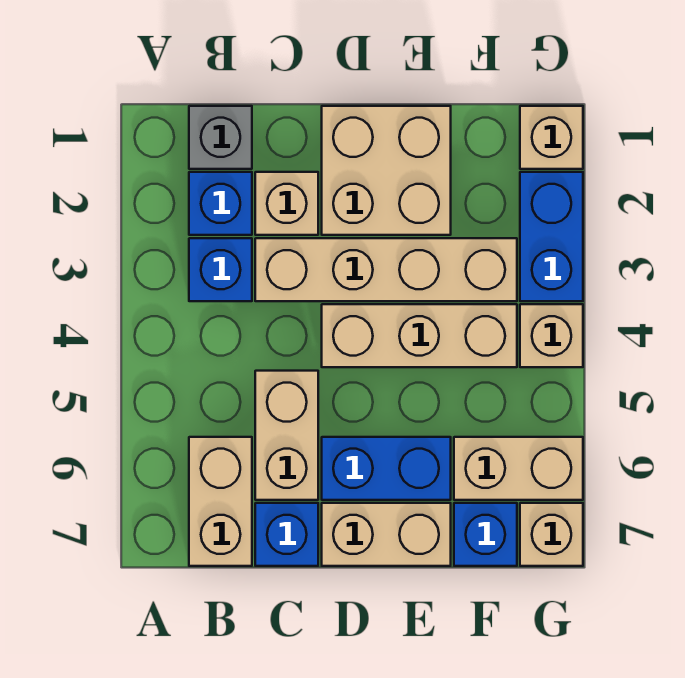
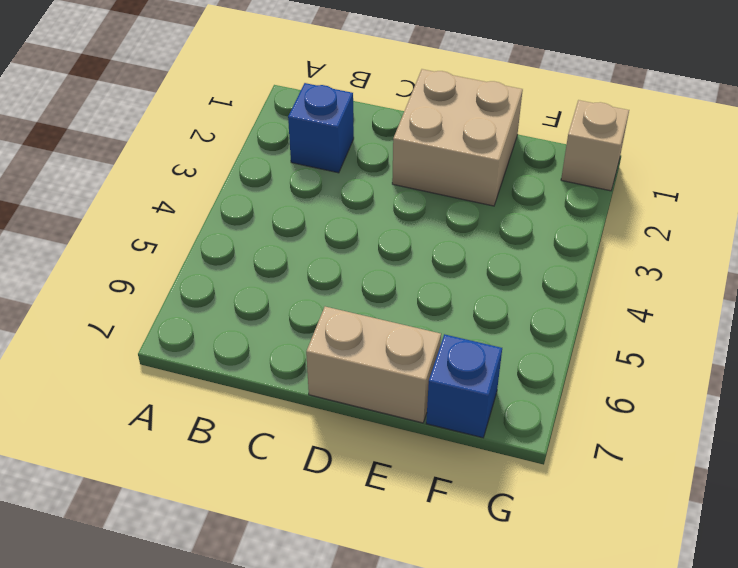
none -> grey 1x1 brick [189,106,252,169]
none -> blue 1x1 brick [189,238,252,301]
none -> tan 1x2 brick [189,437,252,566]

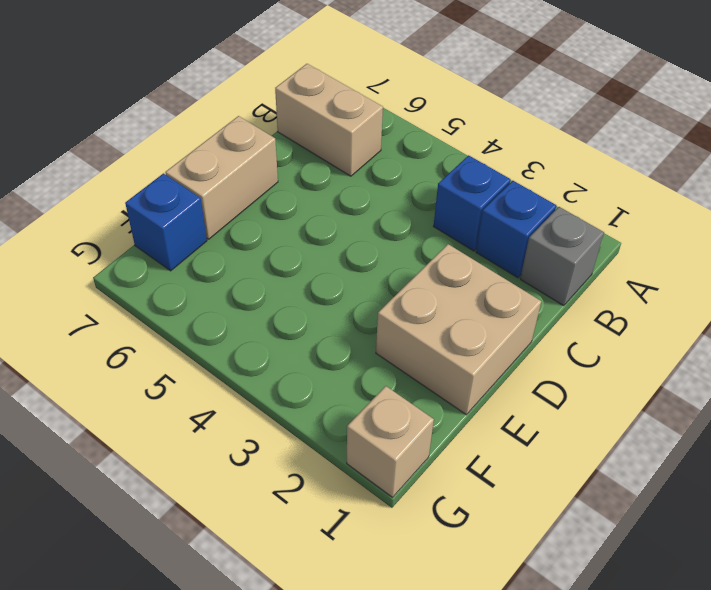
none -> tan 1x1 brick [255,172,318,235]
none -> tan 1x4 brick [255,238,517,301]
none -> tan 1x2 brick [255,371,318,500]

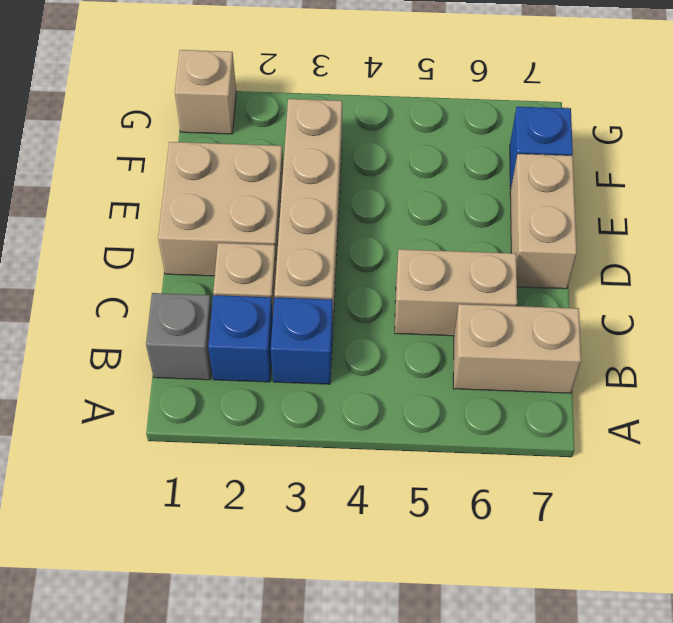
none -> blue 1x1 brick [255,503,318,566]
none -> tan 1x3 brick [322,304,517,367]
none -> blue 1x2 brick [322,437,451,500]

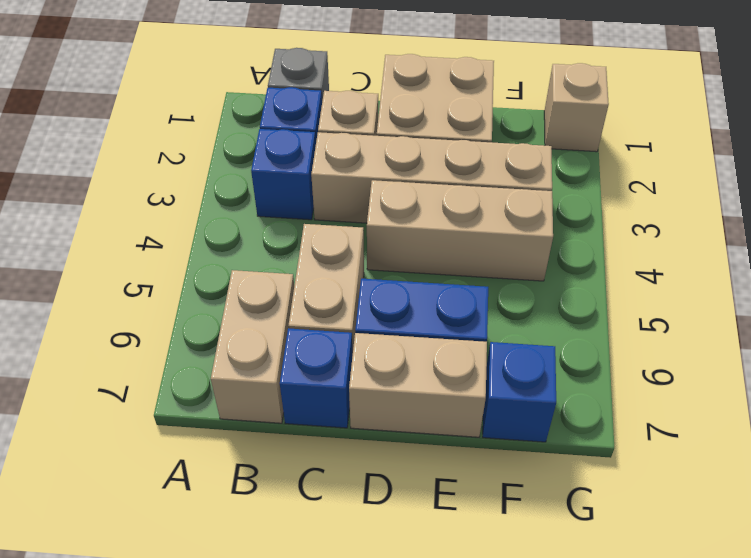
none -> tan 1x2 brick [454,437,583,500]
none -> blue 1x2 brick [520,172,583,301]
none -> tan 1x1 brick [520,304,583,367]

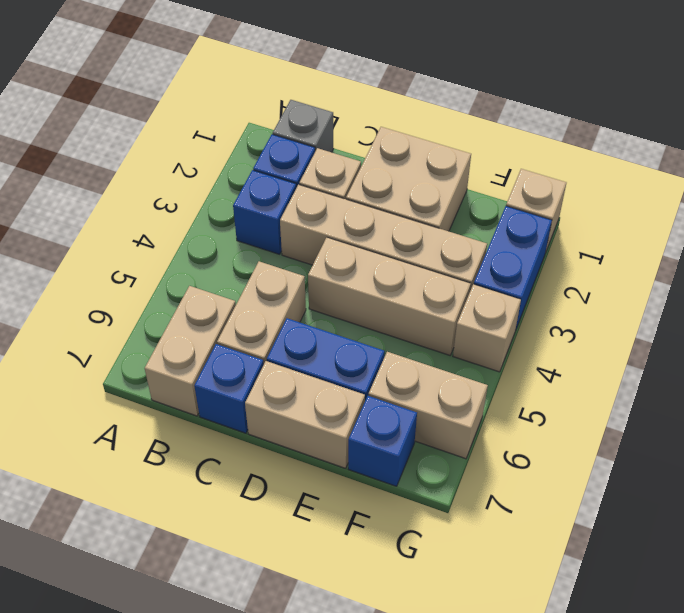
none -> tan 1x1 brick [520,503,583,566]

